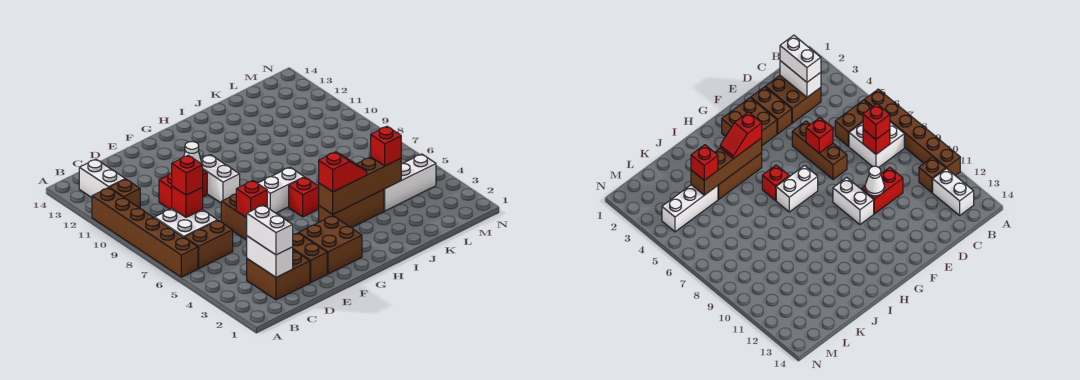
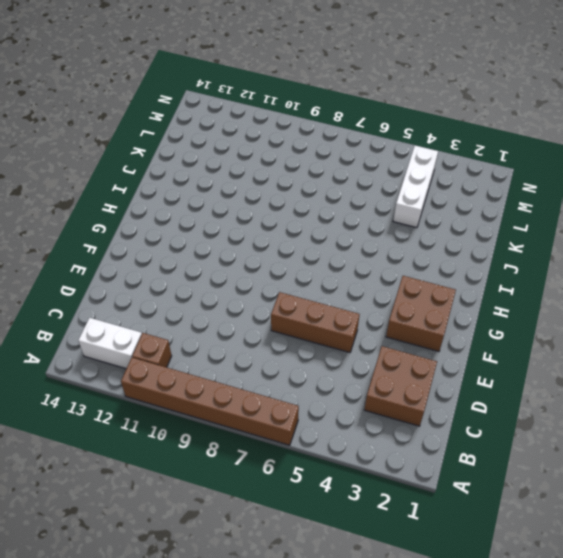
none -> brown 1x2 brick [184,220,233,268]
none -> white 2x2 brick [154,209,218,237]
none -> red 1x2 brick [159,170,207,209]

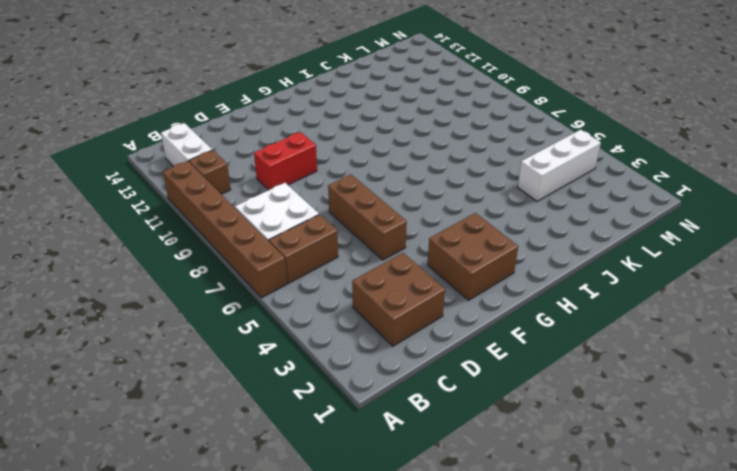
none -> brown 1x2 brick [293,233,327,282]
none -> white 1x2 brick [201,155,240,203]
none -> white 1x2 brick [258,167,304,213]

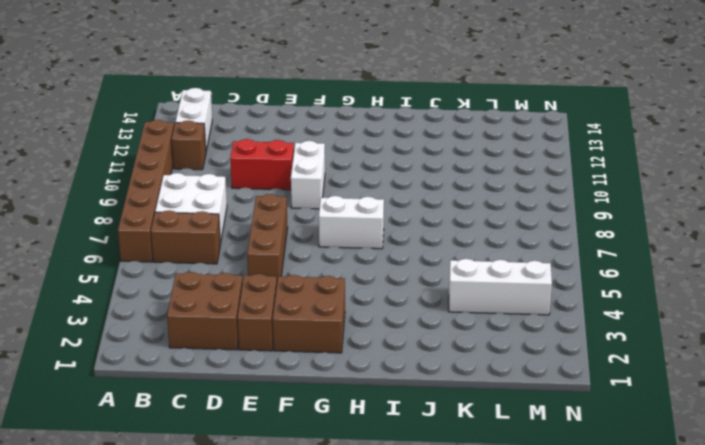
none -> brown 1x3 brick [319,189,384,228]
none -> red 1x1 brick [289,177,319,217]
none -> white 1x2 brick [247,236,293,277]

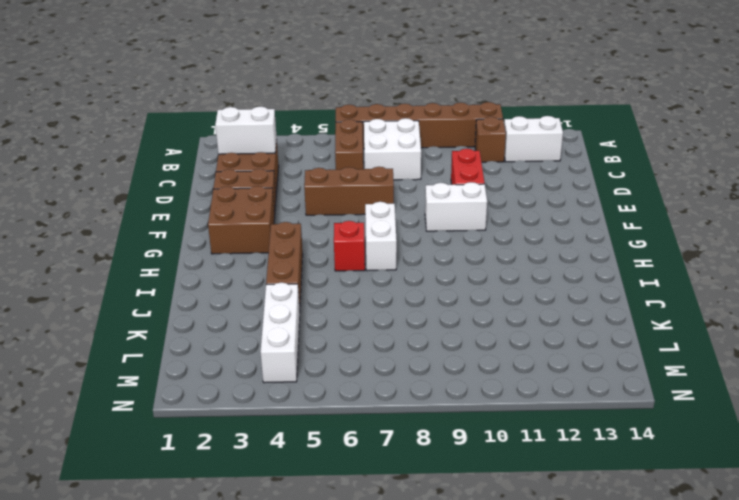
none -> red 1x1 brick [172,186,203,217]
none -> red 1x1 brick [236,181,267,218]
none -> white 1x1 cone [184,142,202,164]

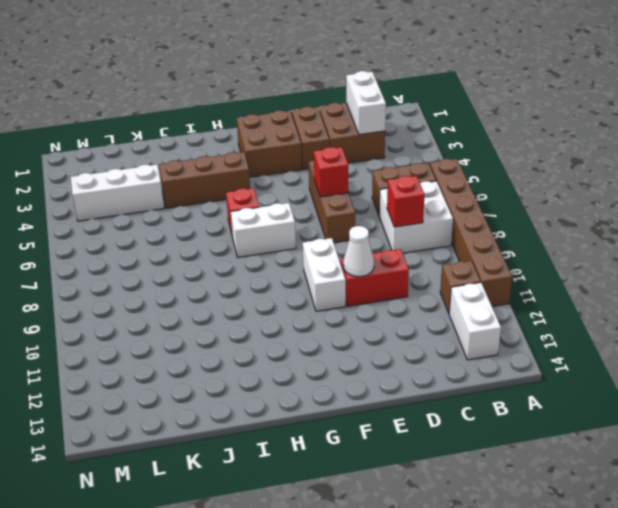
none -> brown 1x4 brick [319,157,401,214]
none -> white 1x2 brick [247,205,293,255]
none -> red 1x1 brick [172,155,203,195]

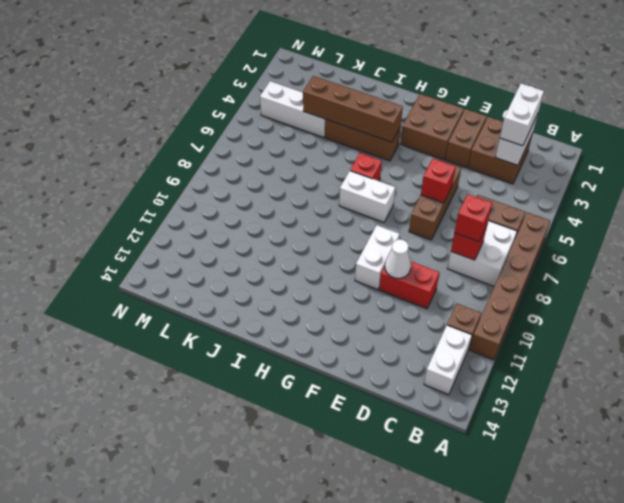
none -> red 1x2 slope [319,152,367,192]
none -> red 1x1 brick [371,126,401,166]

